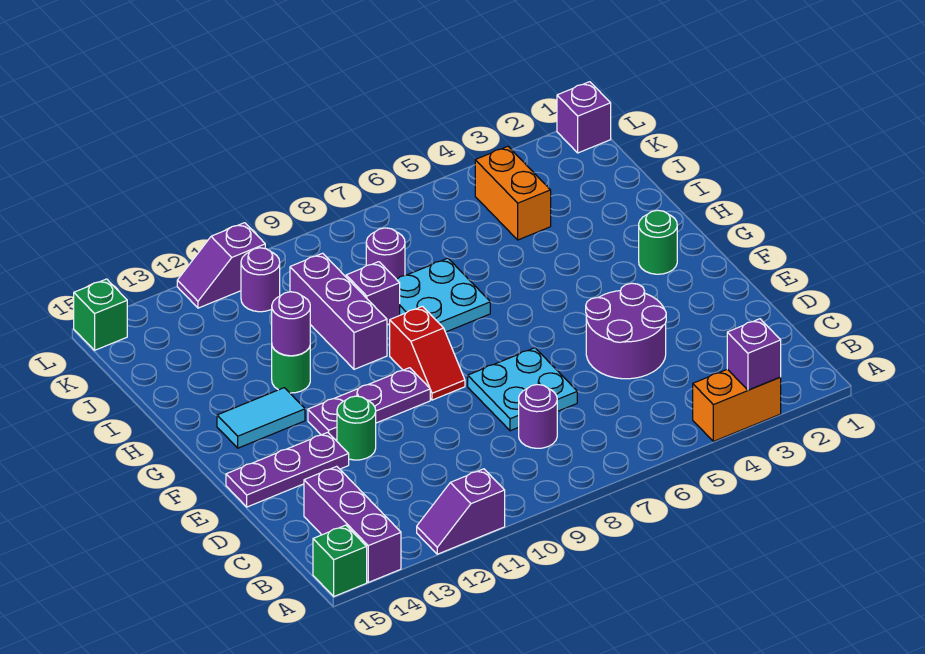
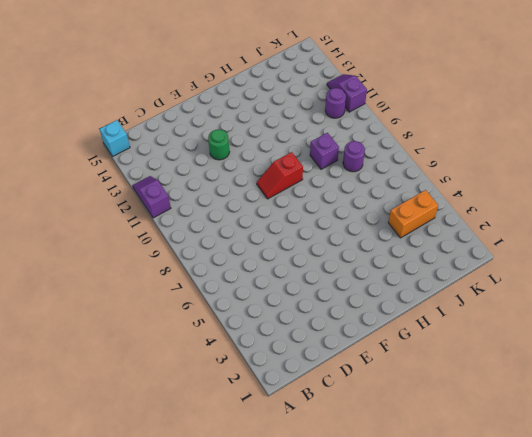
cyan 1x1 brick [100,120,130,156] -> green 1x1 brick [313,525,367,596]
none -> orange 1x2 brick [693,369,781,441]
none -> purple 1x3 brick [304,466,401,582]
none -> purple 1x1 round brick [519,385,557,448]

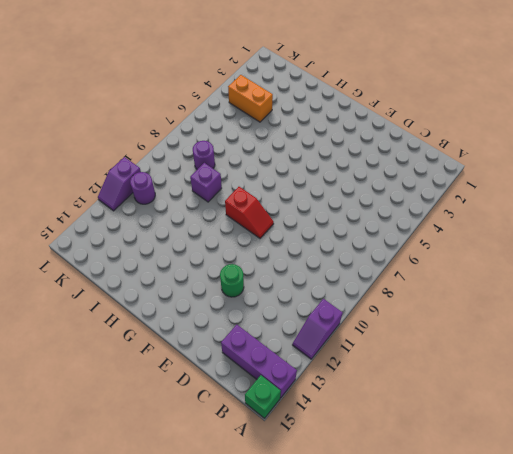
none -> orange 1x2 brick [693,369,781,441]
none -> purple 1x1 round brick [519,385,557,448]
none -> purple 2x2 round brick [586,283,666,379]

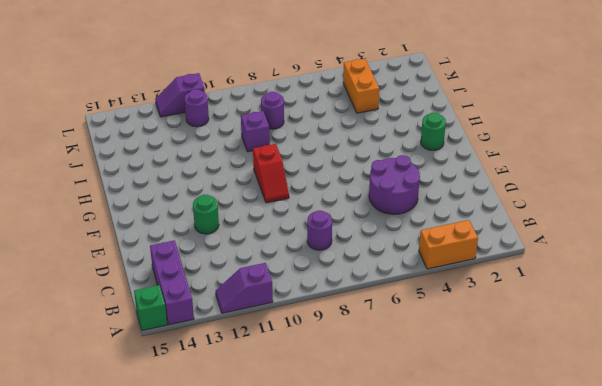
none -> cyan 2x2 plate [468,348,577,431]
none -> purple 1x3 plate [226,432,349,507]
none -> purple 1x3 plate [308,368,430,440]

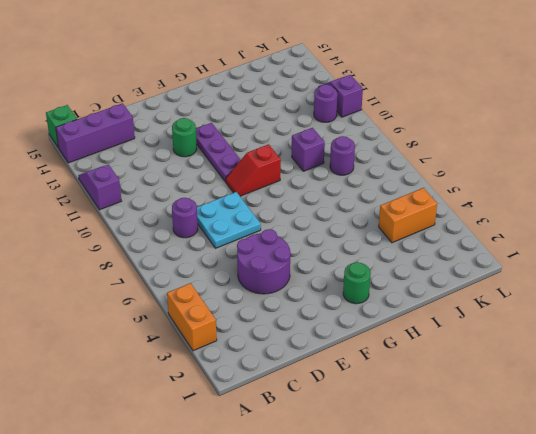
none -> purple 1x3 plate [226,432,349,507]
none -> cyan 1x2 tile [217,388,305,448]
none -> cyan 2x2 plate [397,258,490,332]

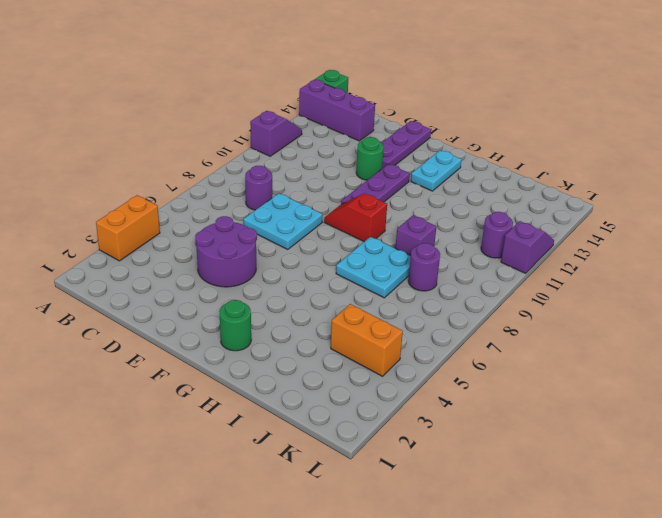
cyan 1x2 plate [411,150,462,191] -> cyan 1x2 tile [217,388,305,448]
none -> purple 1x3 brick [290,253,387,369]
none -> green 1x1 round brick [272,347,310,393]
none -> purple 1x1 brick [557,82,611,153]

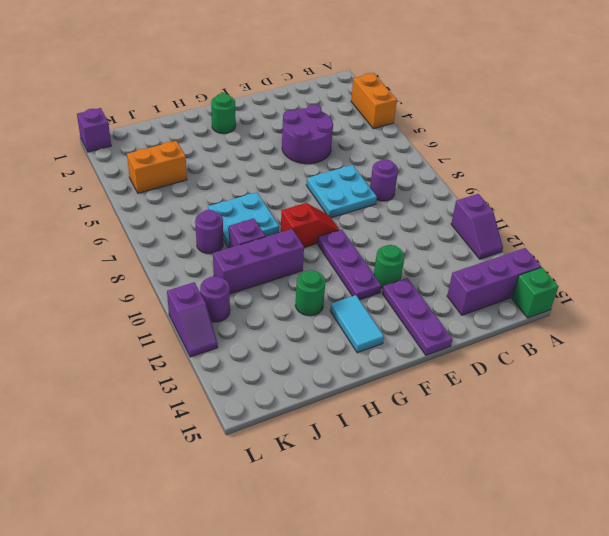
none -> green 1x1 brick [74,279,127,350]
none -> purple 1x1 brick [727,319,781,390]
none -> purple 1x1 round brick [272,292,310,356]

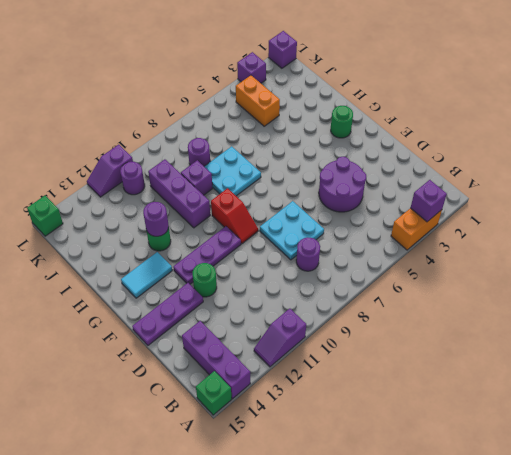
purple 1x1 brick [237,52,266,83] -> none

